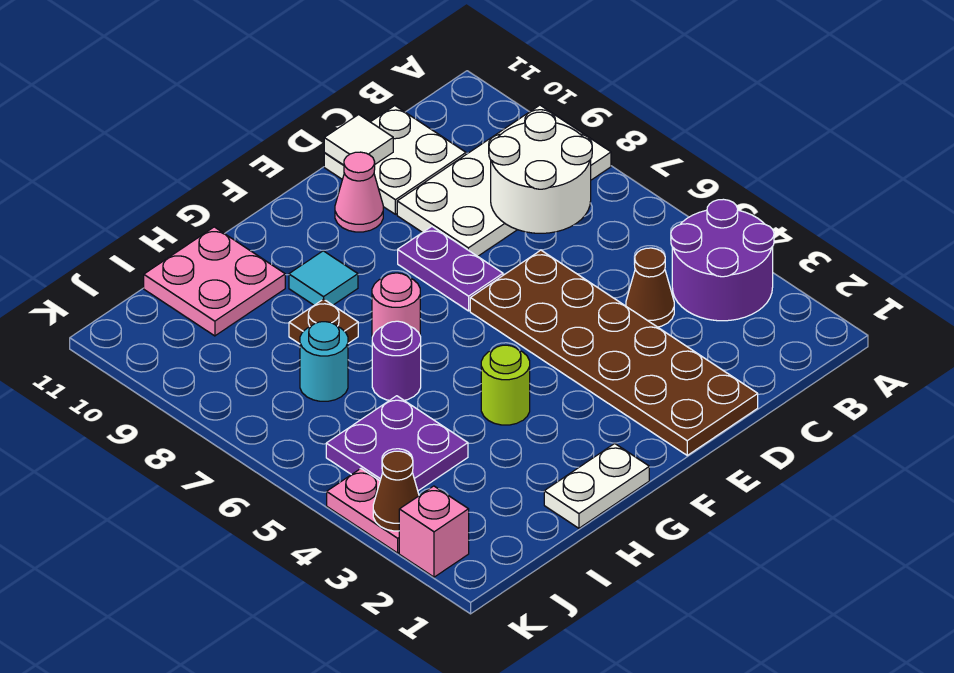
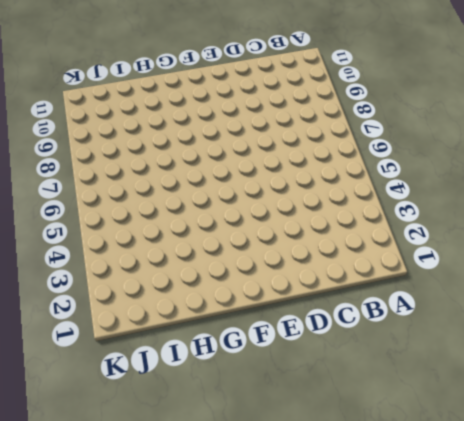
none -> purple 2x2 round brick [671,199,774,321]
none -> white 2x4 plate [397,105,611,256]
none -> brown 1x1 cone [626,248,674,327]

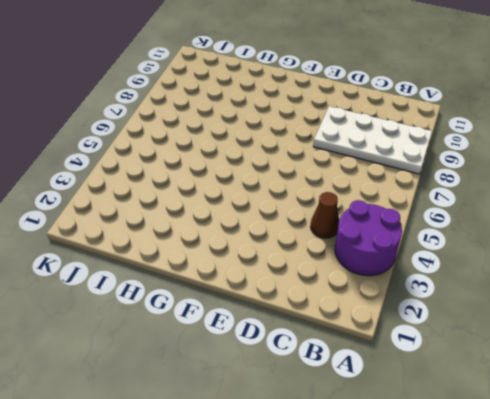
none -> white 2x2 plate [324,106,466,214]
none -> brown 2x6 plate [470,250,758,455]
none -> purple 1x2 plate [398,226,503,311]

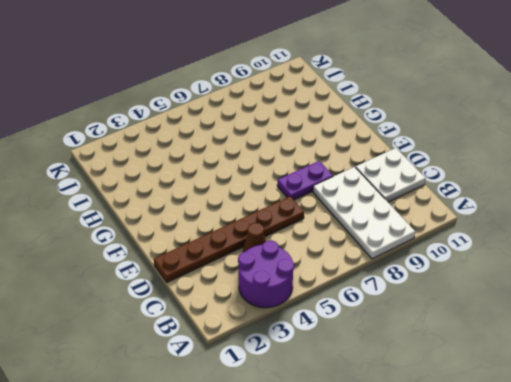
brown 1x6 plate [154,196,304,282] -> brown 2x6 plate [470,250,758,455]
none -> pink 1x1 cone [335,152,383,232]
none -> white 1x2 plate [544,444,649,528]
none -> lime 1x1 round brick [481,345,530,425]

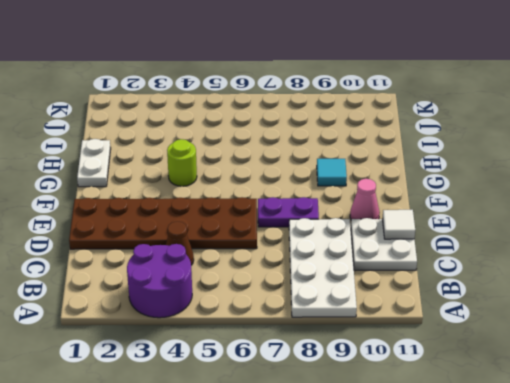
none -> pink 1x1 round brick [372,273,420,337]
none -> purple 1x1 round brick [372,321,421,401]
none -> brown 1x1 plate [289,299,358,344]

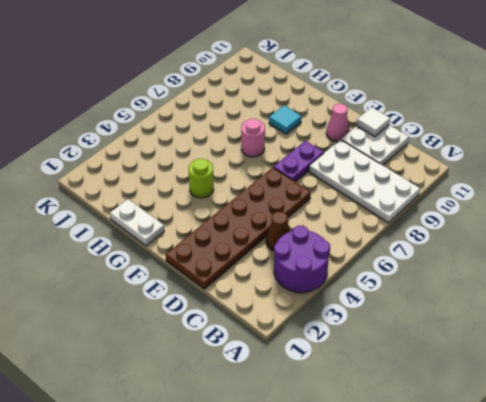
none -> purple 1x1 round brick [372,321,421,401]
none -> brown 1x1 plate [289,299,358,344]
none -> pink 2x2 plate [144,227,285,336]

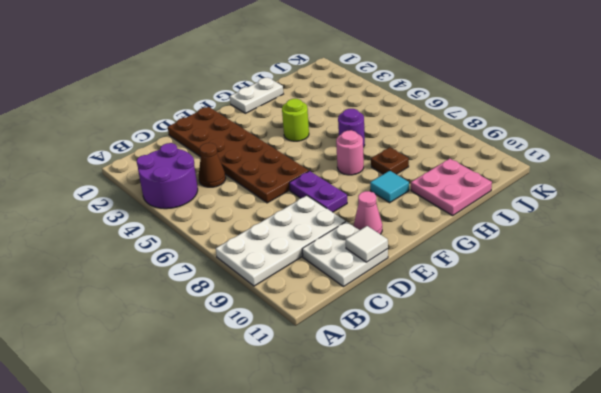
none -> purple 2x2 plate [326,396,468,491]
none -> cyan 1x1 round brick [300,322,348,401]
none -> pink 1x1 brick [399,486,469,577]

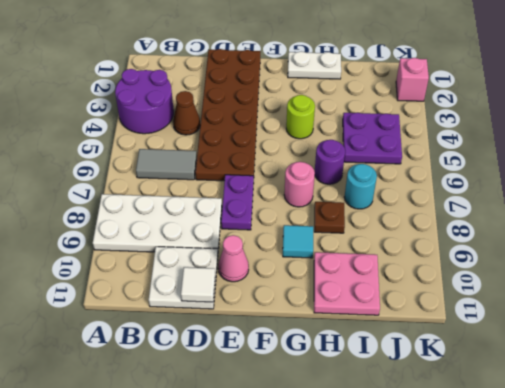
grey 1x2 tile [136,149,197,180] -> none
none -> pink 1x2 plate [327,469,399,553]
none -> white 2x2 round brick [489,112,592,233]
none -> brown 1x1 cone [373,451,419,531]

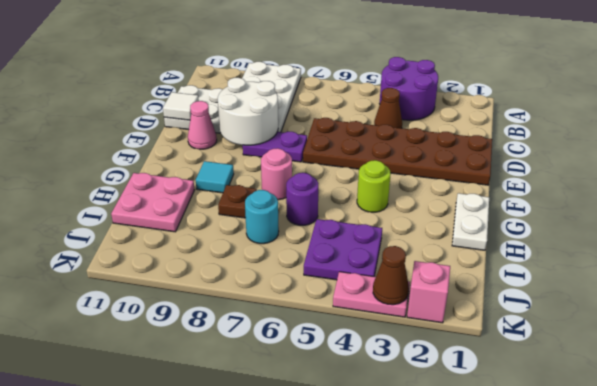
white 2x2 round brick [218,78,278,145] -> white 2x2 round brick moved to [489,112,592,233]

